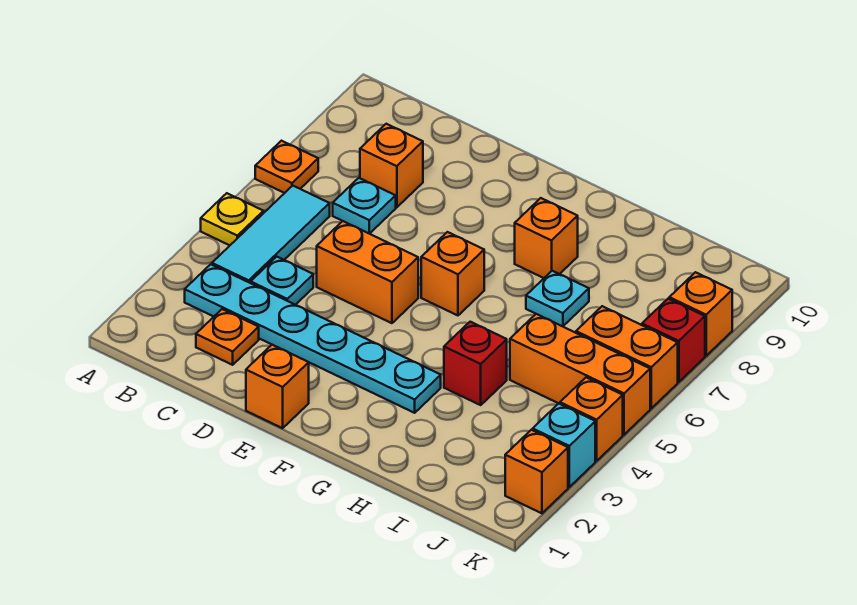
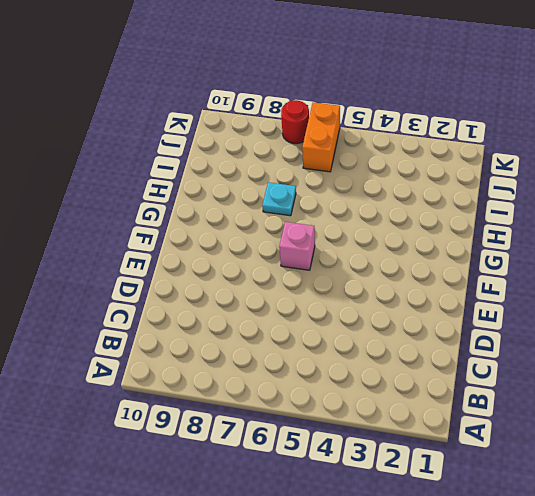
pink 1x1 brick [279,222,315,270] -> orange 1x1 brick [421,232,484,315]
red 1x1 round brick [281,100,309,144] -> red 1x1 brick [642,299,705,382]
none -> yellow 1x1 plate [201,193,263,245]
none -> orange 1x1 plate [255,141,318,193]
none -> cyan 1x6 plate [185,264,441,413]

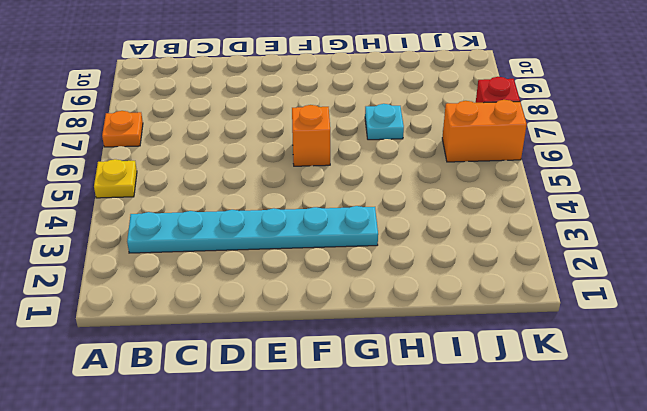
none -> cyan 1x3 tile [212,186,330,283]
none -> orange 1x1 plate [196,309,259,365]
none -> cyan 1x1 plate [251,257,313,305]

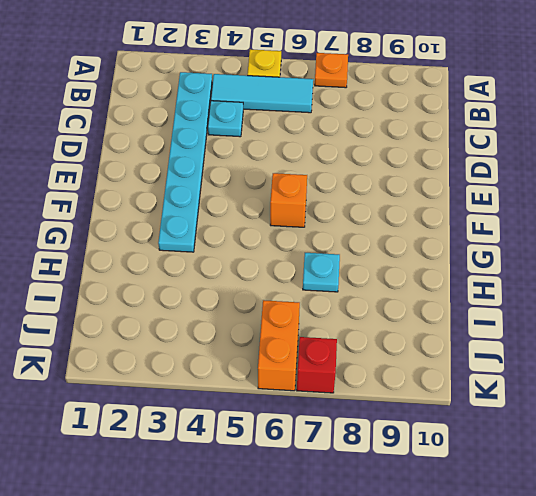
none -> orange 1x1 plate [196,309,259,365]
none -> cyan 1x1 plate [333,178,396,234]
none -> orange 1x1 brick [360,124,423,207]

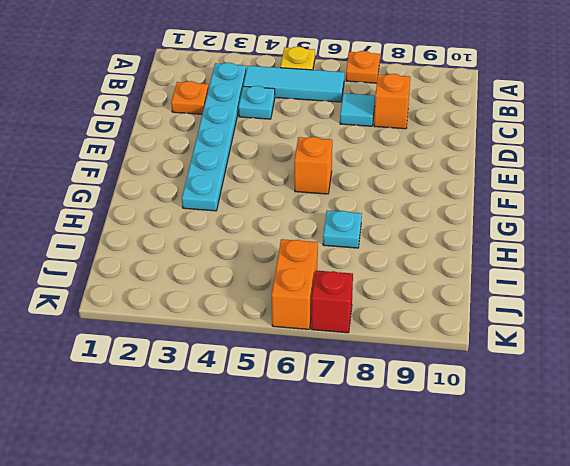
cyan 1x1 tile [340,93,375,126] -> cyan 1x1 plate [333,178,396,234]
none -> orange 1x2 brick [317,221,418,323]
none -> orange 1x1 brick [246,345,309,428]
none -> orange 1x1 brick [515,198,578,278]

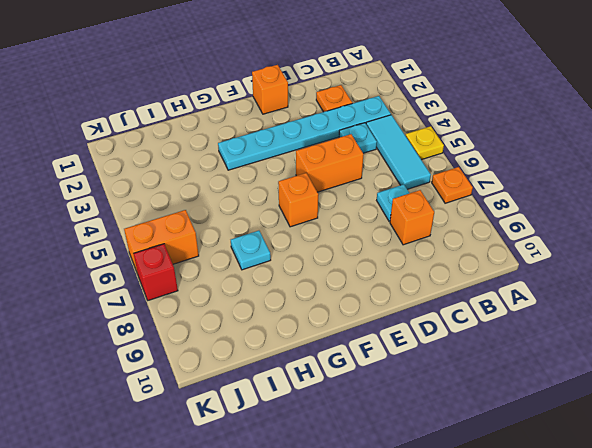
none -> orange 1x1 brick [515,198,578,278]
none -> red 1x1 brick [444,322,507,405]
none -> orange 1x3 brick [510,314,650,435]

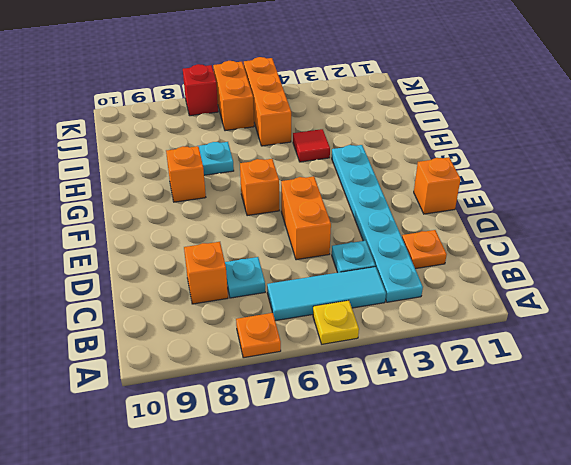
red 1x1 tile [293,129,330,162] -> red 1x1 brick [444,322,507,405]
none -> orange 1x1 brick [505,430,568,513]
none -> cyan 1x1 brick [533,404,595,487]
none -> orange 1x1 brick [560,377,623,461]

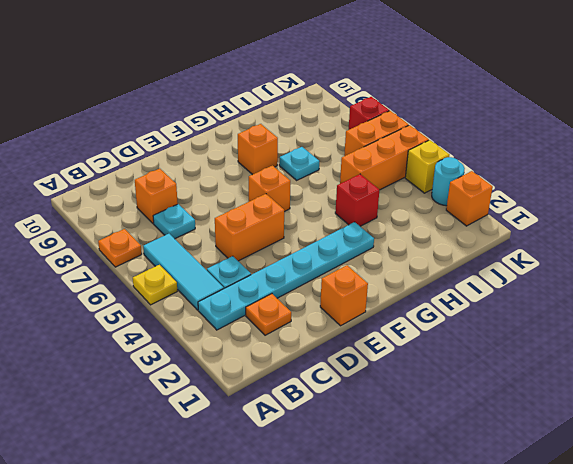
cyan 1x1 round brick [432,157,465,206] -> cyan 1x1 brick [533,404,595,487]
yellow 1x1 brick [405,140,449,193] -> orange 1x1 brick [560,377,623,461]
none -> orange 1x1 brick [669,272,732,356]

